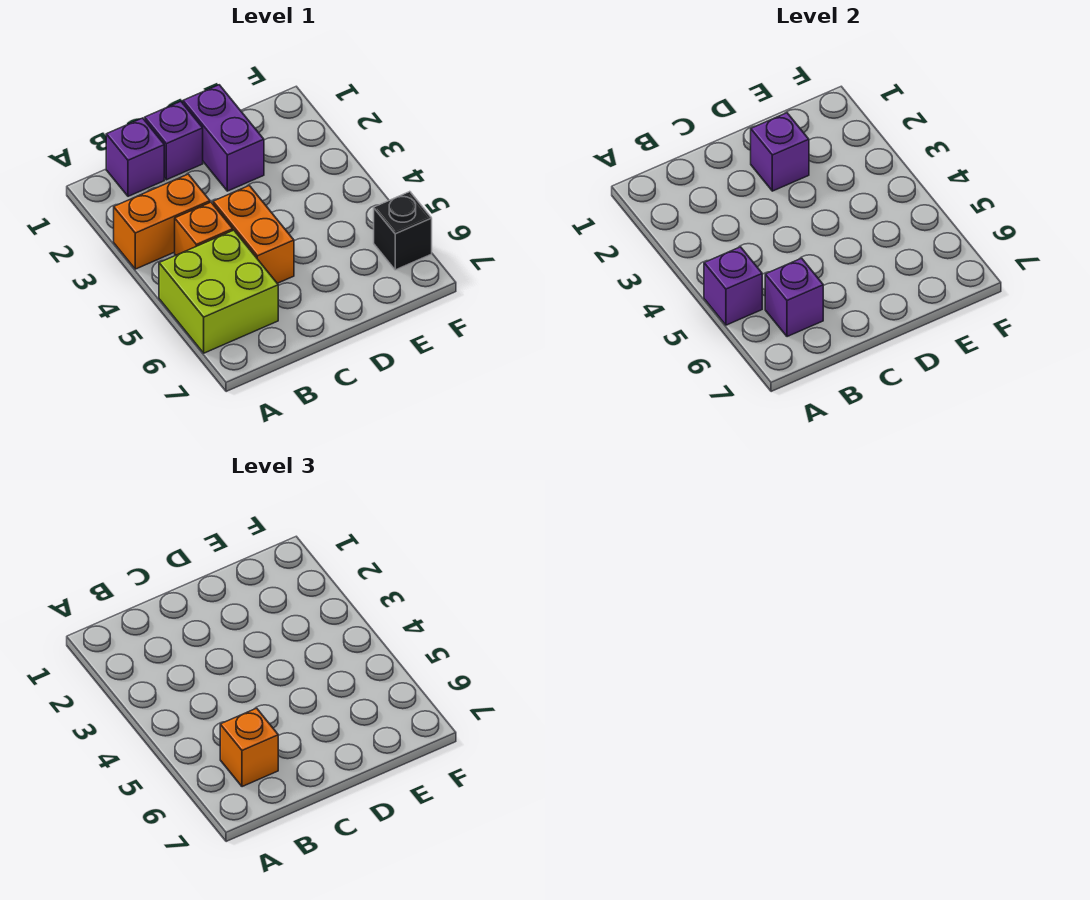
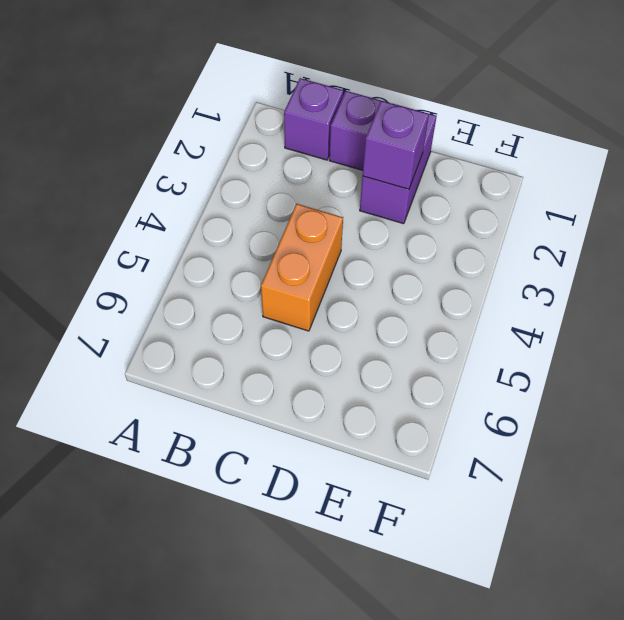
none -> orange 1x2 brick [114,174,210,269]
none -> lime 2x2 brick [159,230,278,353]
none -> orange 1x1 brick [175,202,233,255]

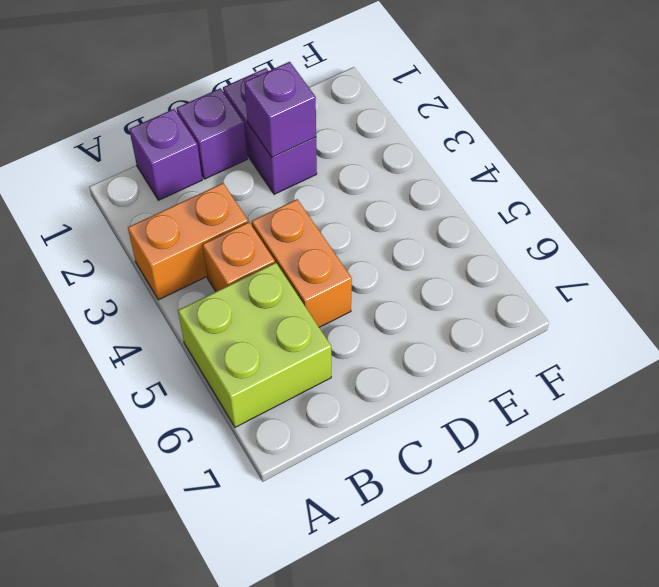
none -> black 1x1 brick [374,192,432,270]
none -> purple 1x1 brick [704,247,762,325]
none -> purple 1x1 brick [765,258,823,337]

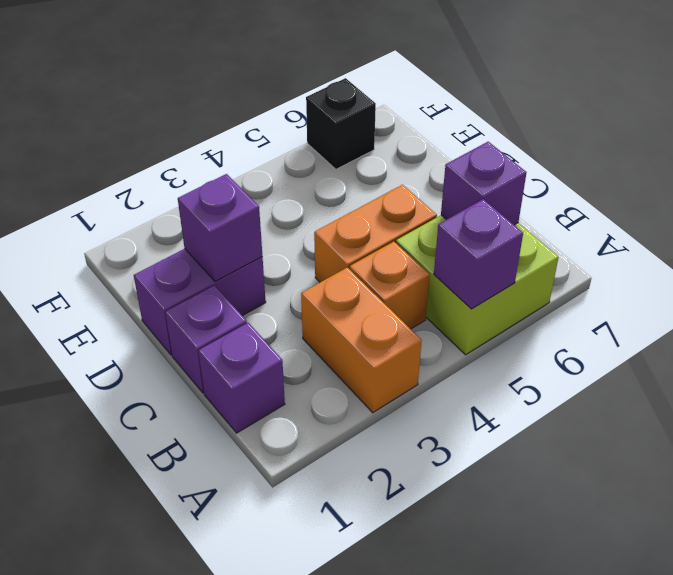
none -> orange 1x1 brick [220,708,278,787]

